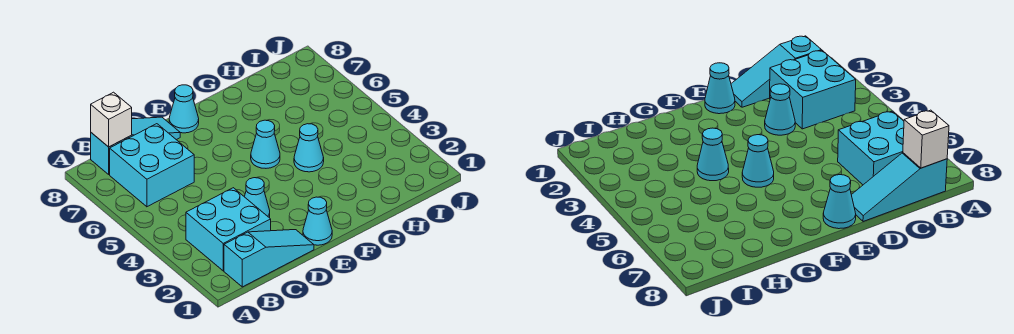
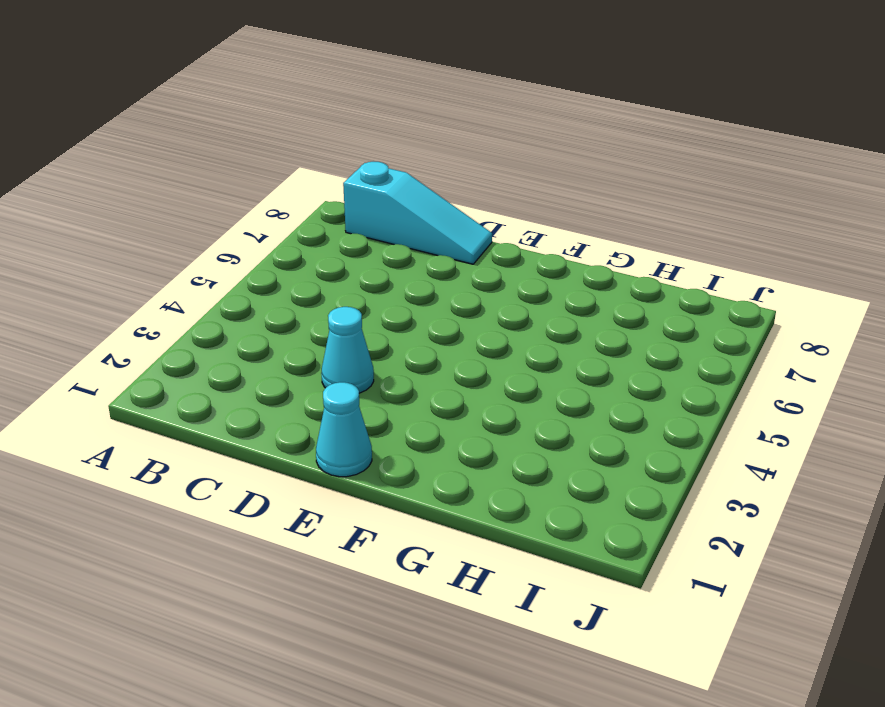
none -> cyan 1x3 slope [224,230,314,287]
none -> cyan 2x2 brick [186,188,271,271]

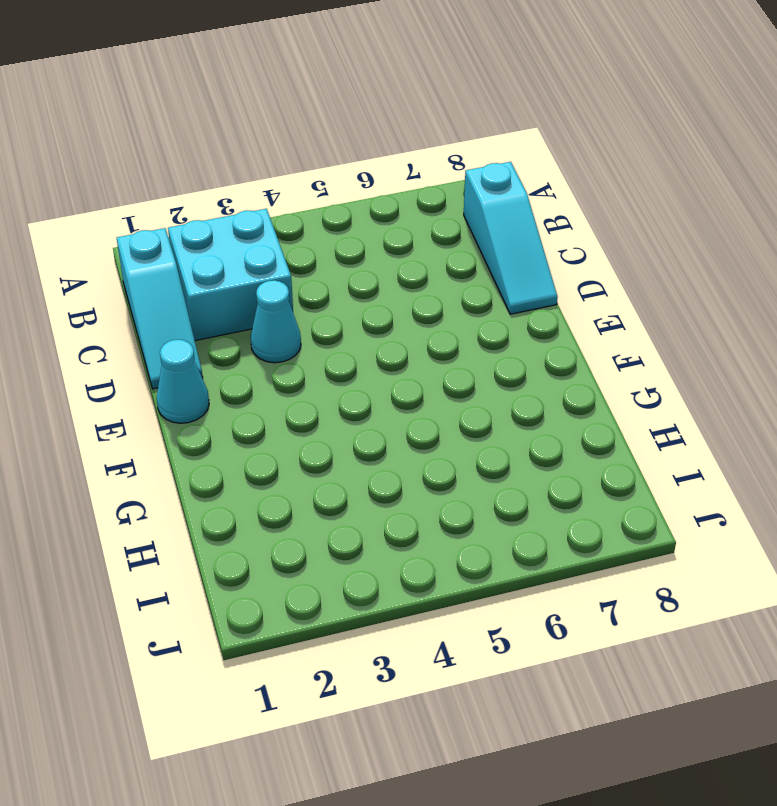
none -> cyan 2x2 brick [110,124,194,207]
none -> cyan 1x1 cone [169,85,199,133]

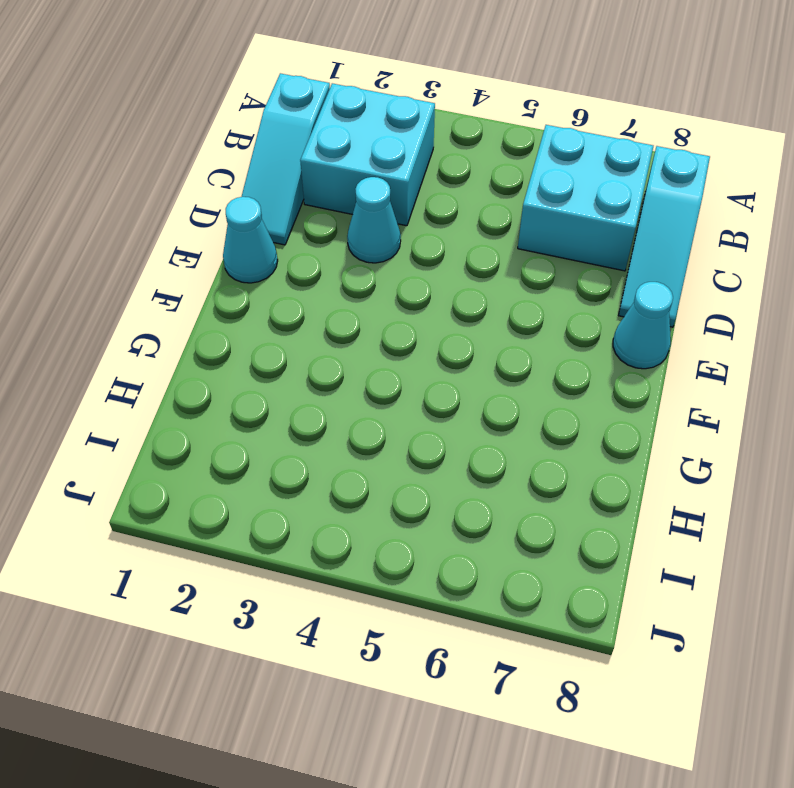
none -> cyan 1x1 cone [251,120,280,168]
none -> cyan 1x1 cone [294,124,324,172]

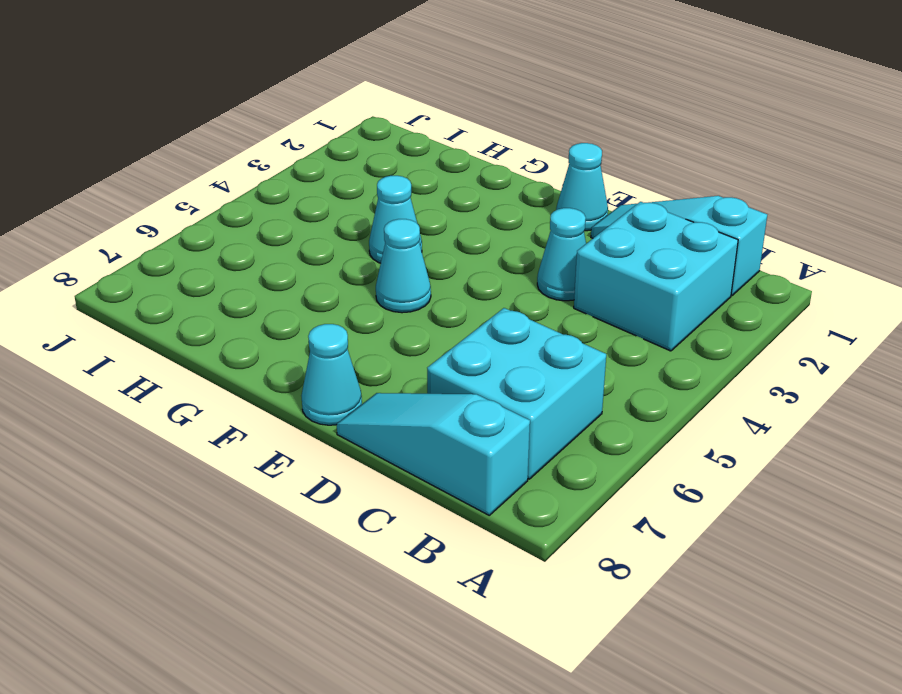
none -> white 1x1 brick [91,92,132,147]

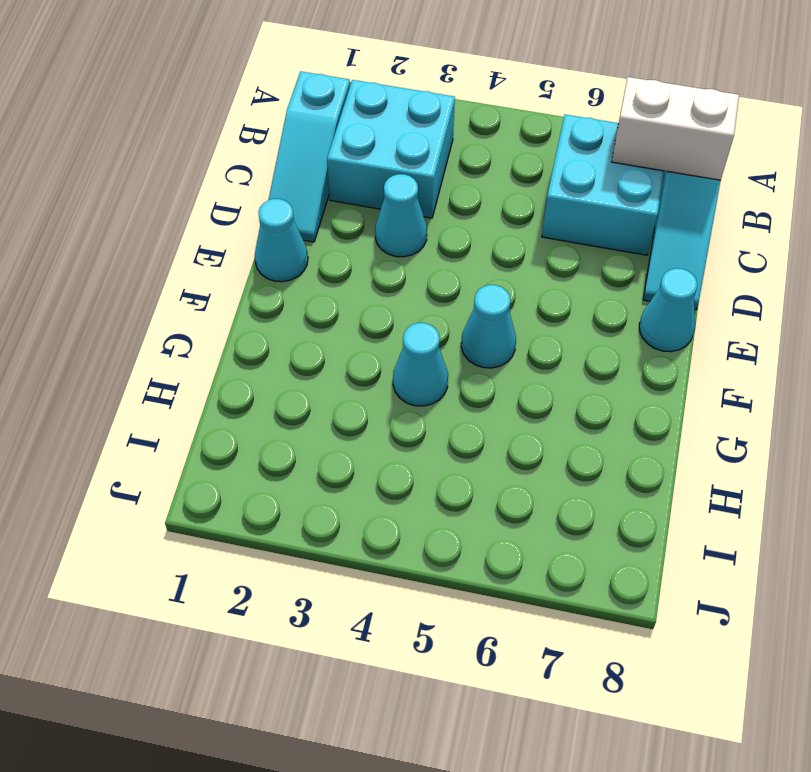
white 1x2 brick [612,77,739,180] -> white 1x1 brick [91,92,132,147]

